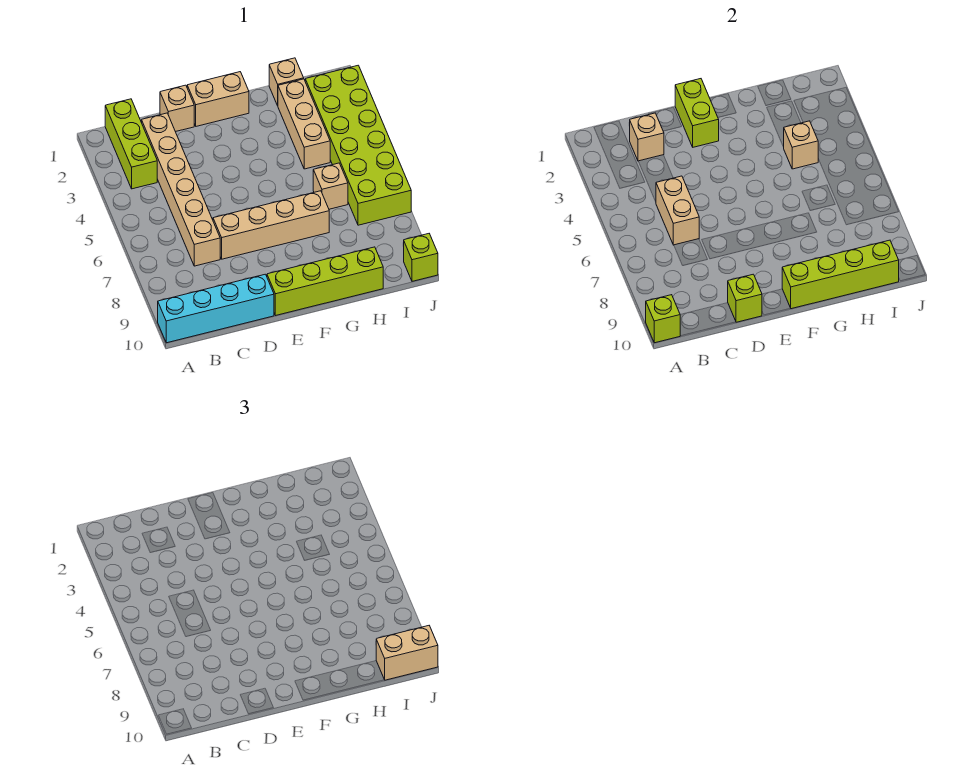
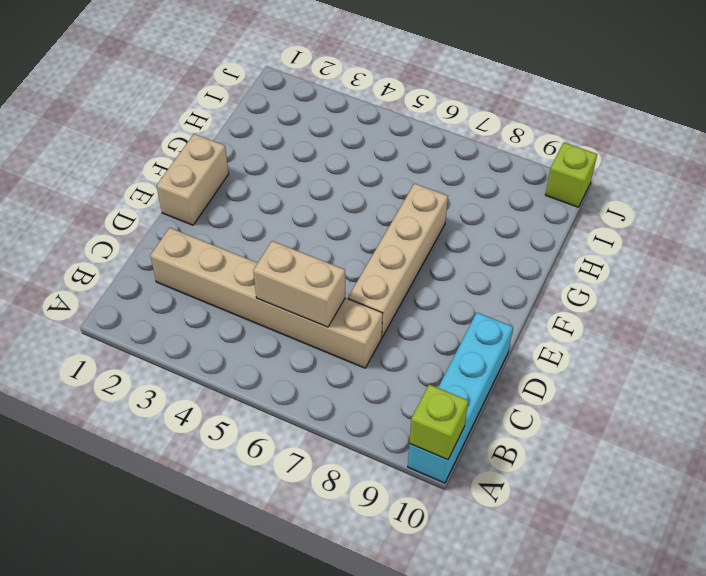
none -> lime 1x3 brick [105,99,157,189]
none -> tan 1x1 brick [160,85,194,132]
none -> lime 1x4 brick [267,247,383,315]

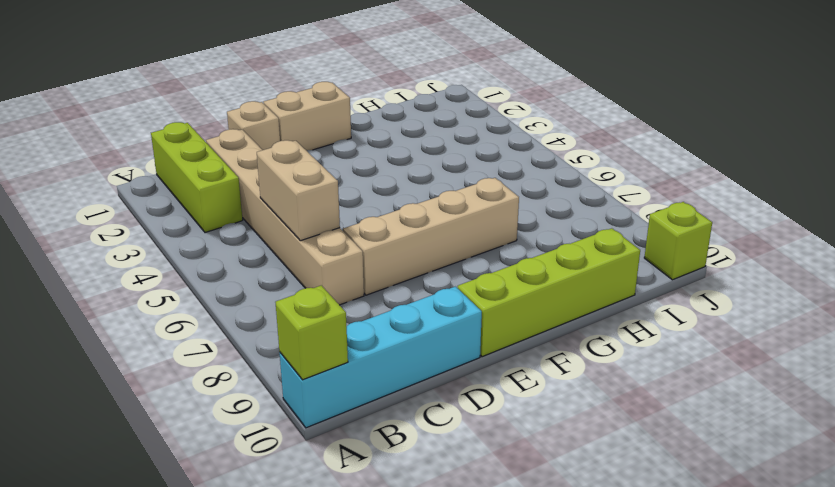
none -> tan 1x1 brick [269,58,304,106]
none -> tan 1x3 brick [278,79,330,169]
none -> tan 1x1 brick [313,163,348,209]

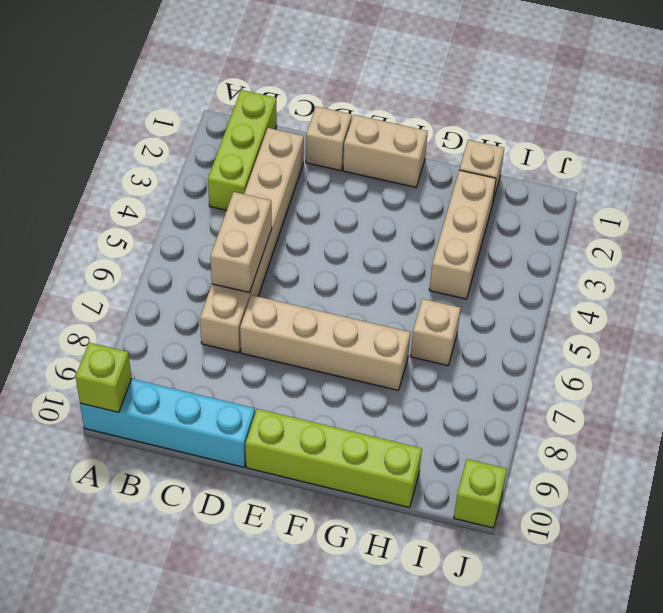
none -> lime 2x6 brick [305,65,411,225]
none -> tan 1x1 brick [629,113,664,161]
none -> lime 1x1 brick [728,274,762,322]

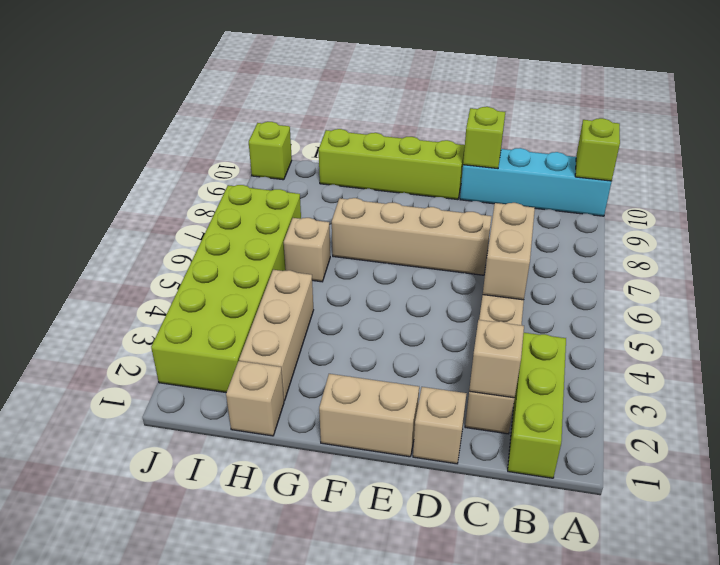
none -> lime 1x2 brick [675,79,719,147]
none -> lime 1x4 brick [782,240,899,309]
none -> tan 1x1 brick [784,121,818,169]

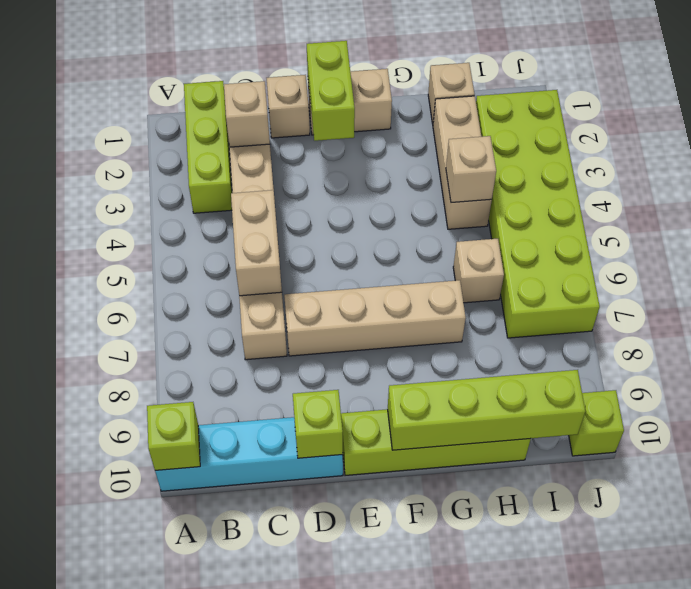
none -> tan 1x2 brick [376,626,438,680]

